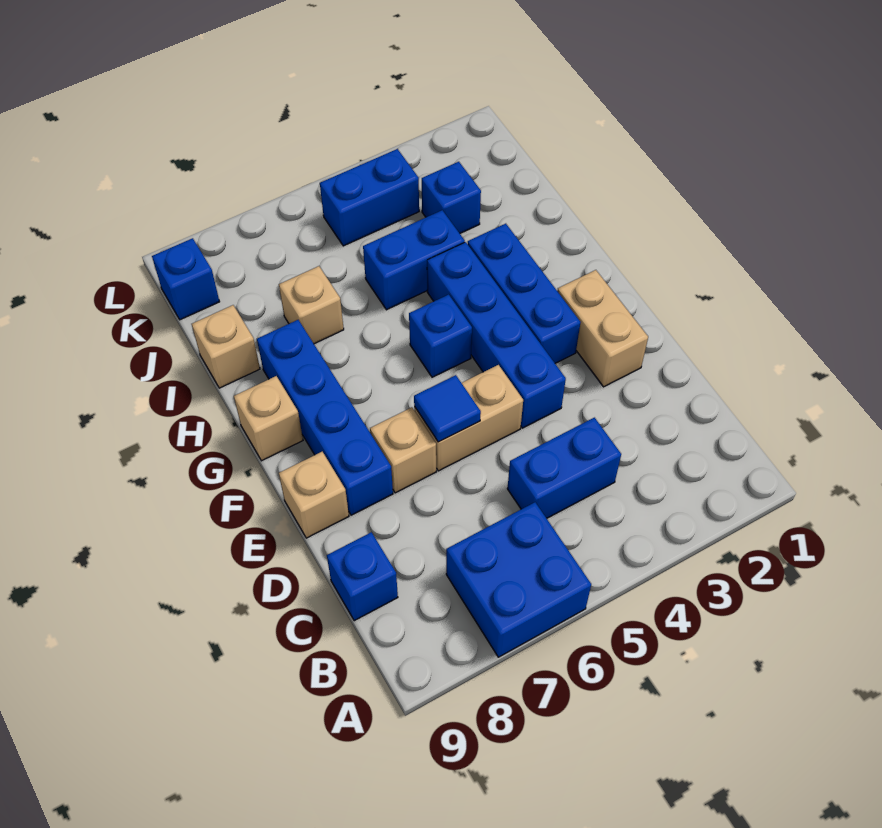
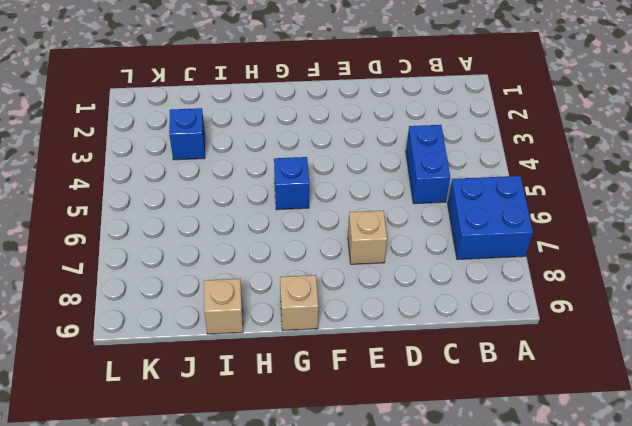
none -> blue 1x1 brick [327,532,398,621]
none -> tan 1x2 brick [557,270,648,387]
none -> blue 1x4 brick [427,242,566,428]

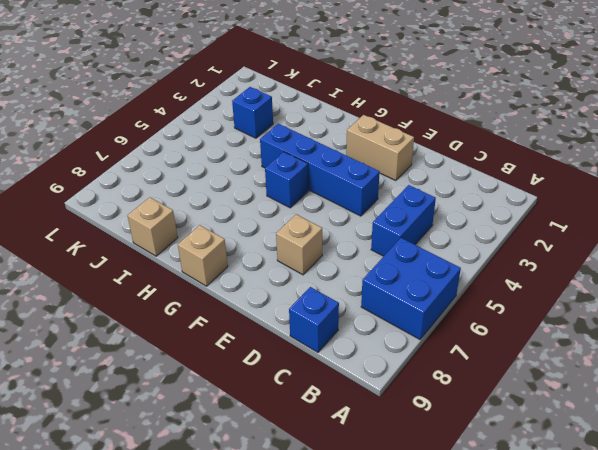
none -> tan 1x2 brick [414,365,523,471]
none -> blue 1x4 brick [257,320,393,515]
none -> tan 1x1 brick [279,452,349,538]

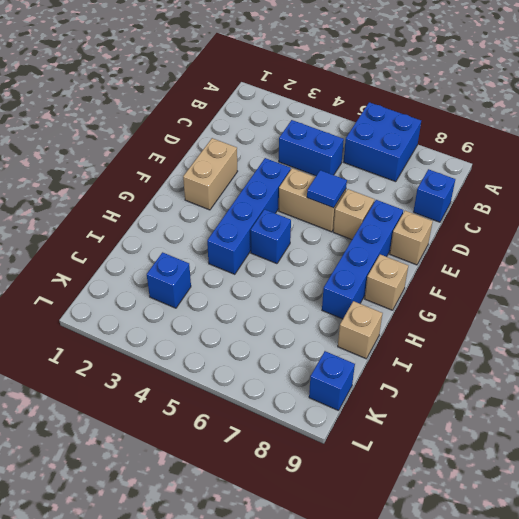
none -> blue 1x3 brick [468,224,581,363]
none -> blue 1x2 brick [363,210,465,310]
none -> tan 1x1 brick [279,266,344,344]

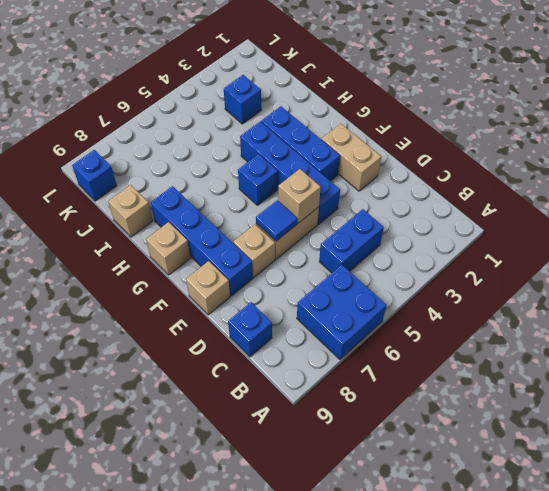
tan 1x1 brick [278,169,321,223] -> tan 1x1 brick moved to [279,266,344,344]
none -> blue 1x2 brick [363,210,465,310]
none -> blue 1x2 brick [320,149,419,246]

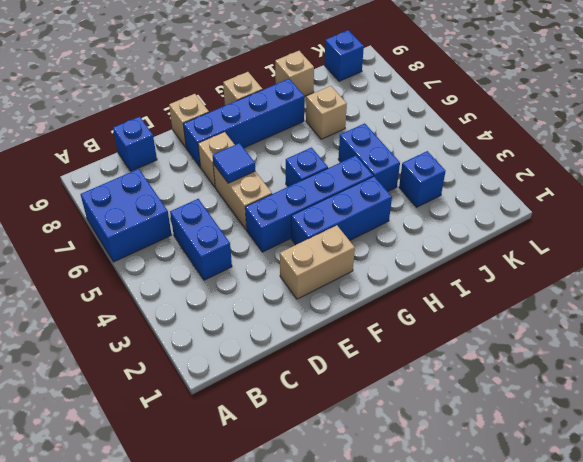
none -> blue 1x2 brick [320,149,419,246]

